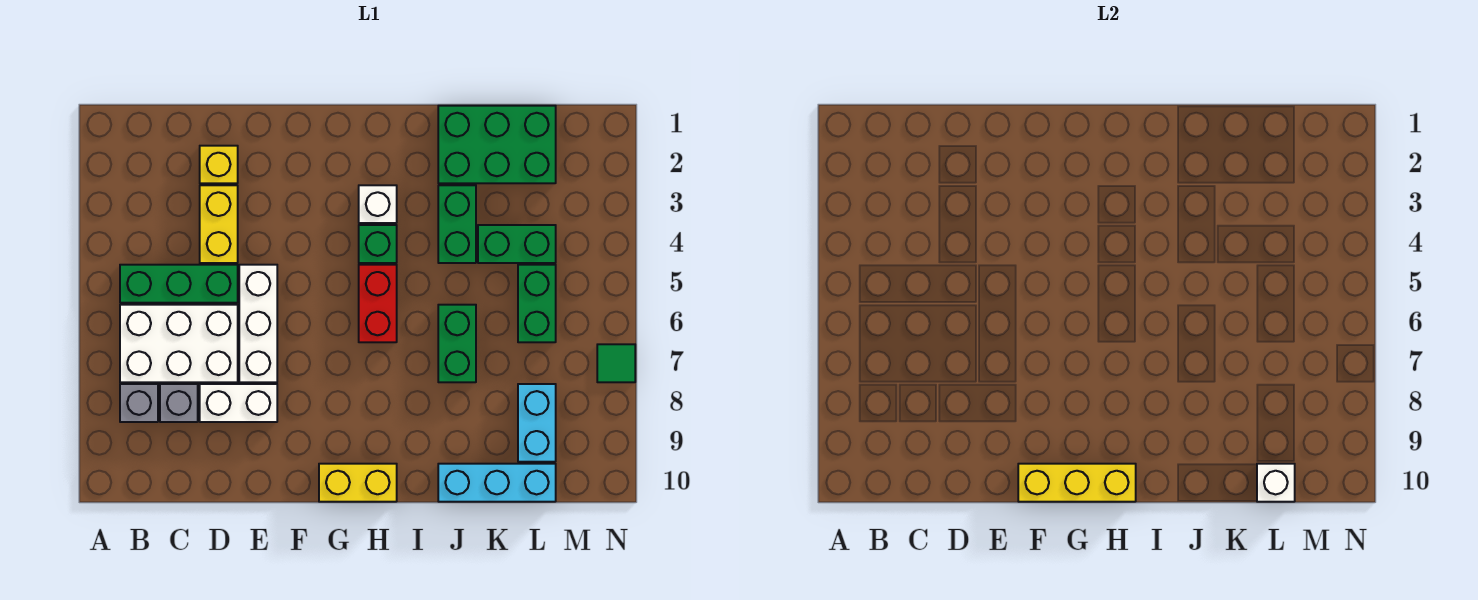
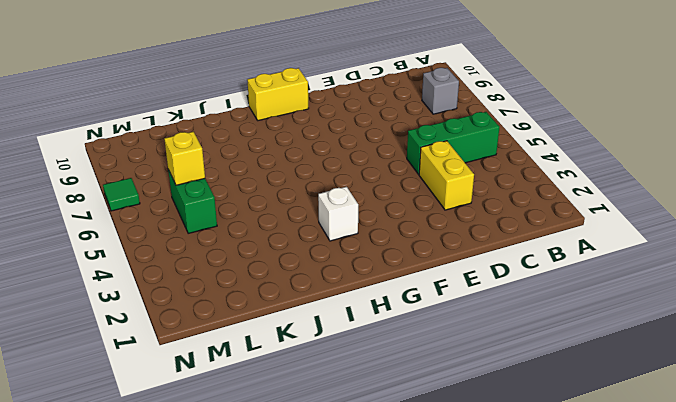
yellow 1x1 brick [164,132,205,185] -> yellow 1x1 brick moved to [200,146,238,183]
none -> white 2x3 brick [120,305,238,382]
none -> grey 1x1 brick [160,384,198,422]
none -> white 1x2 brick [200,384,277,422]

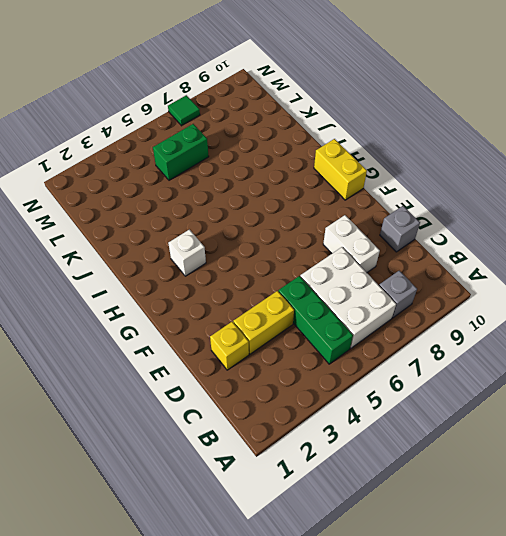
grey 1x1 brick [380,206,420,252] -> grey 1x1 brick moved to [160,384,198,422]
none -> white 1x3 brick [239,265,277,382]
none -> green 1x1 brick [359,225,397,263]
none -> red 1x2 brick [359,265,397,342]

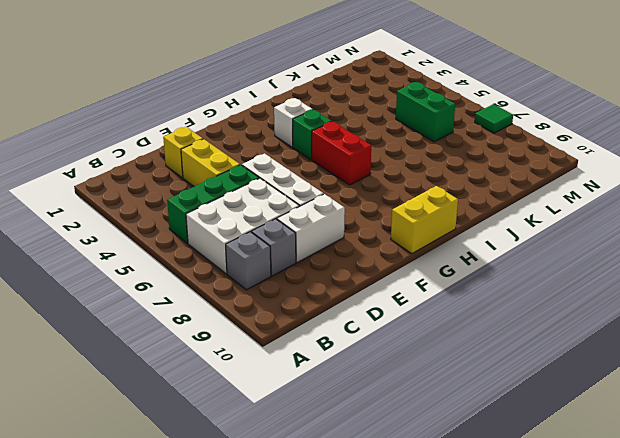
none -> green 2x3 brick [438,106,556,183]
none -> green 1x2 brick [438,185,476,263]
none -> green 1x2 brick [438,305,476,382]

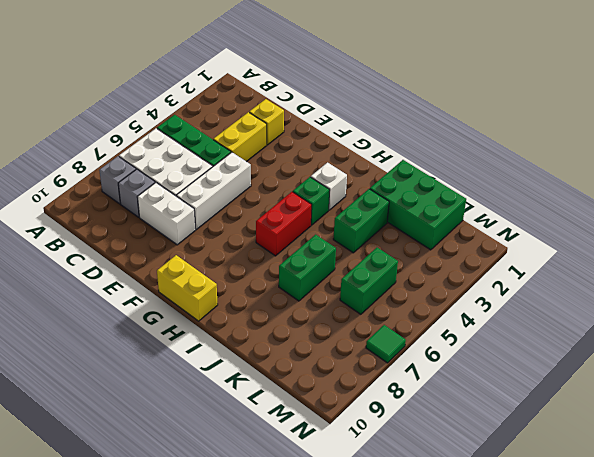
none -> cyan 1x3 brick [438,464,556,502]
none -> green 1x2 brick [478,225,556,263]
none -> cyan 1x2 brick [518,384,556,462]

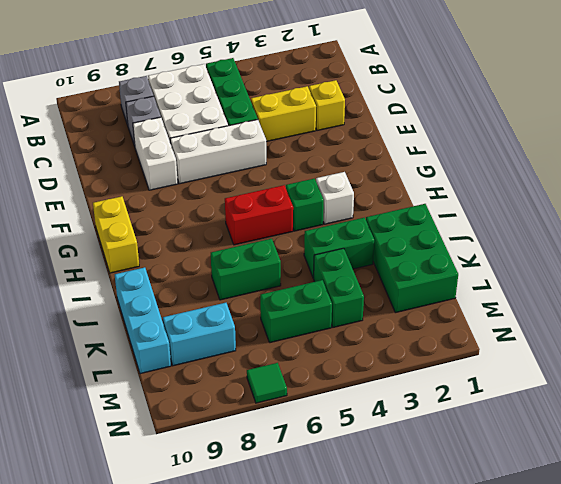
none -> yellow 1x3 brick [1018,464,1136,502]
none -> white 1x1 brick [1257,464,1295,502]

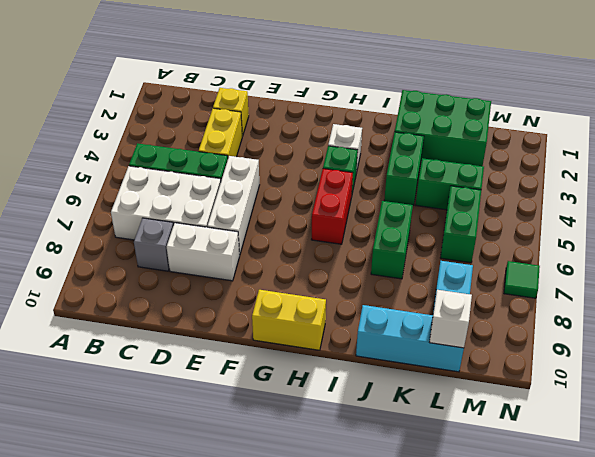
none -> grey 1x1 brick [120,384,158,422]
none -> yellow 1x3 brick [1018,464,1136,502]

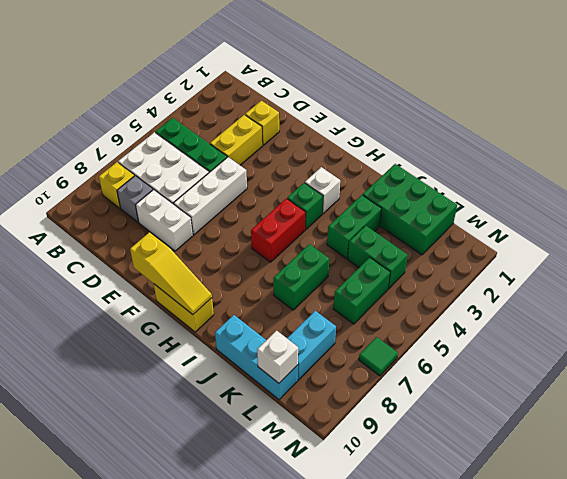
yellow 1x1 brick [99,162,134,208] -> grey 1x1 brick [120,384,158,422]
yellow 1x3 slope [130,232,212,315] -> yellow 1x3 brick [1018,464,1136,502]

